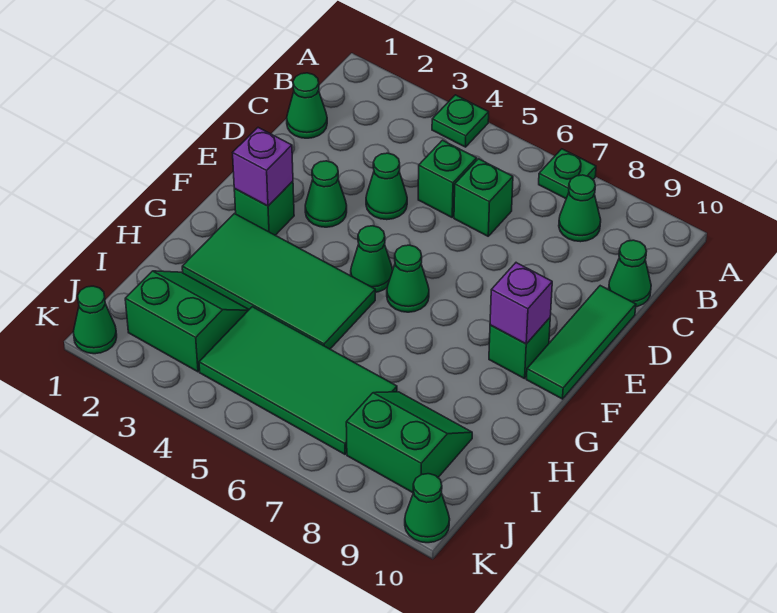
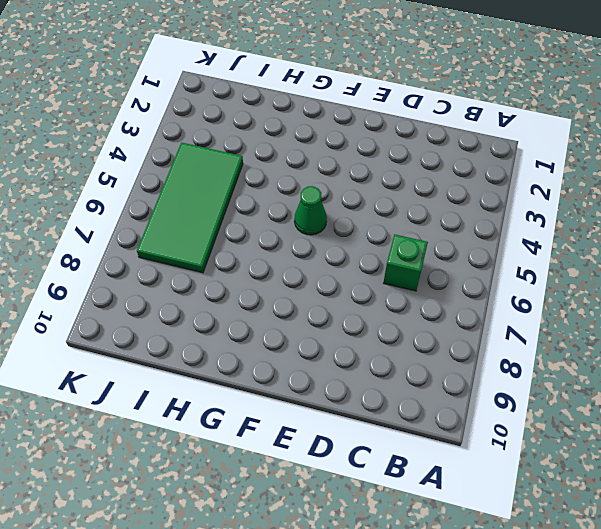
none -> green 1x1 plate [432,95,489,147]
none -> green 1x1 plate [539,149,596,199]
none -> green 1x1 cone [559,175,601,242]

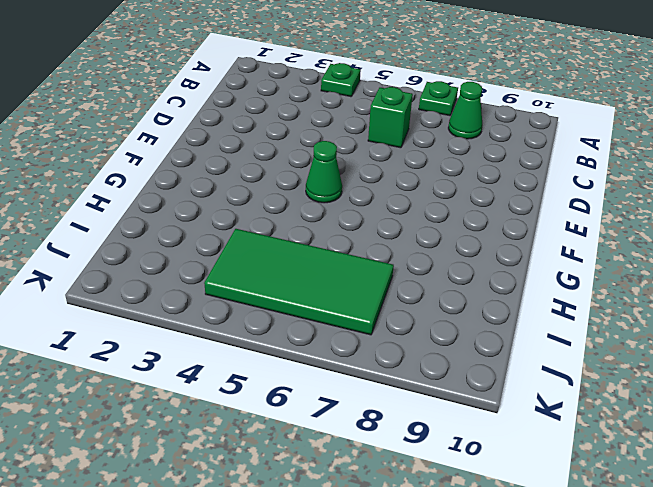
none -> green 1x1 cone [287,73,327,138]
none -> green 1x1 brick [418,140,477,217]
none -> green 1x1 cone [609,240,651,307]

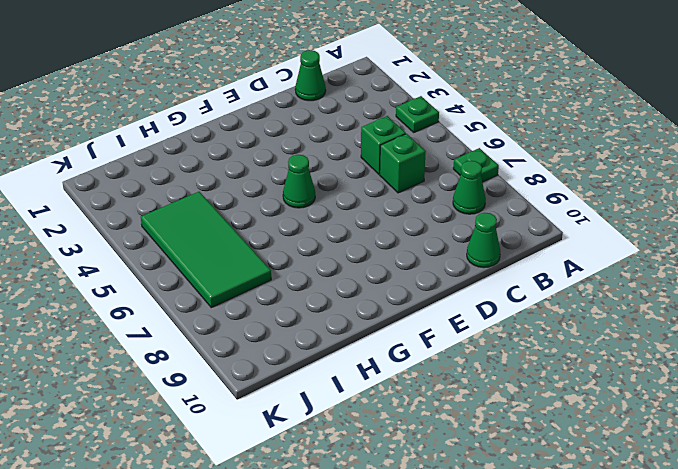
none -> green 1x1 cone [366,153,407,220]
none -> green 1x3 tile [526,286,636,399]
none -> green 1x1 cone [305,161,347,227]

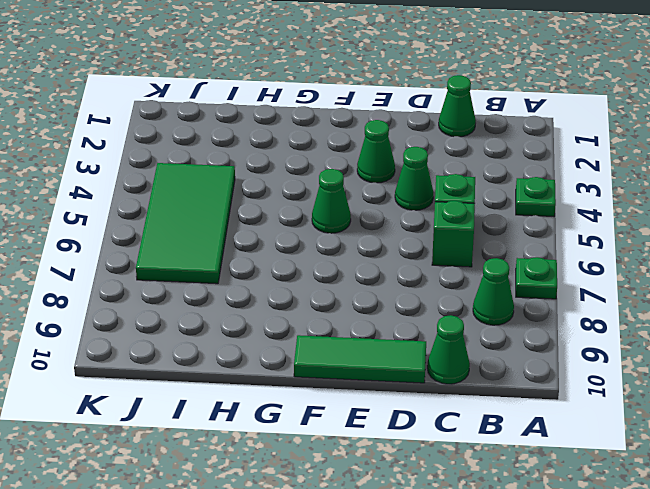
none -> green 1x1 brick [234,181,294,235]
none -> green 1x1 cone [387,245,429,312]
none -> green 1x1 brick [489,318,550,379]

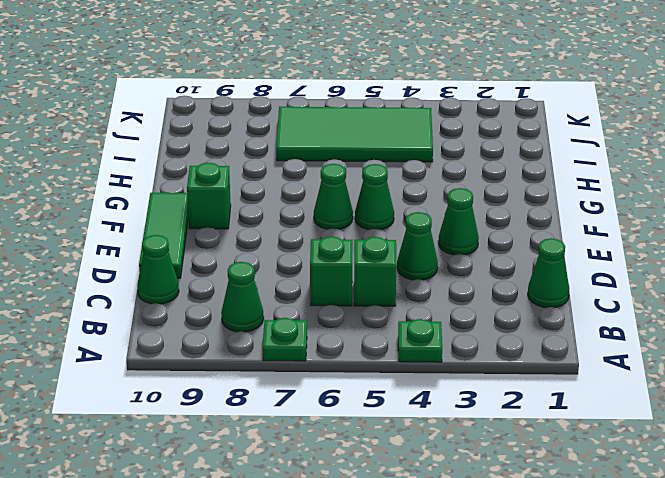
none -> green 1x1 brick [234,181,294,235]
none -> green 2x4 tile [182,214,375,349]
none -> green 2x2 slope [125,271,249,372]

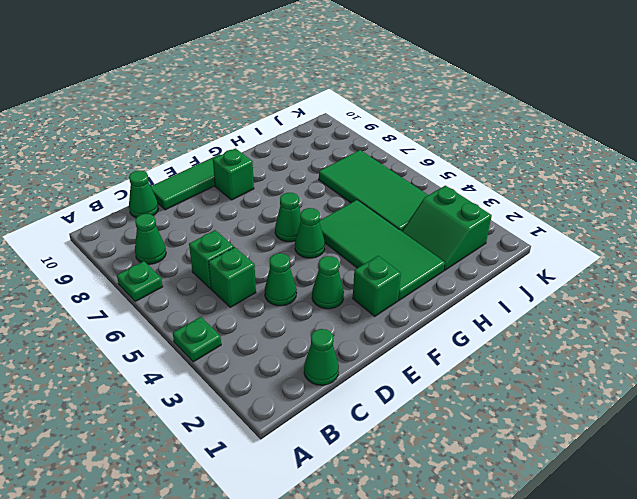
none -> green 2x2 slope [346,392,472,493]
none -> green 1x1 cone [73,286,117,354]
none -> green 1x1 cone [405,474,450,543]

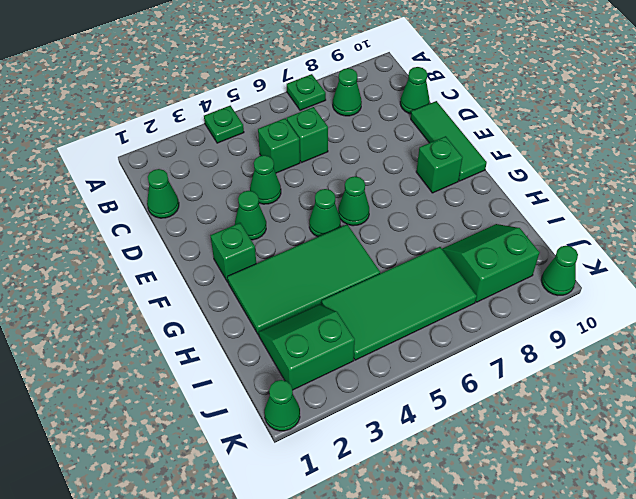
none -> purple 1x1 brick [233,128,293,206]
none -> purple 1x1 brick [490,263,552,344]

